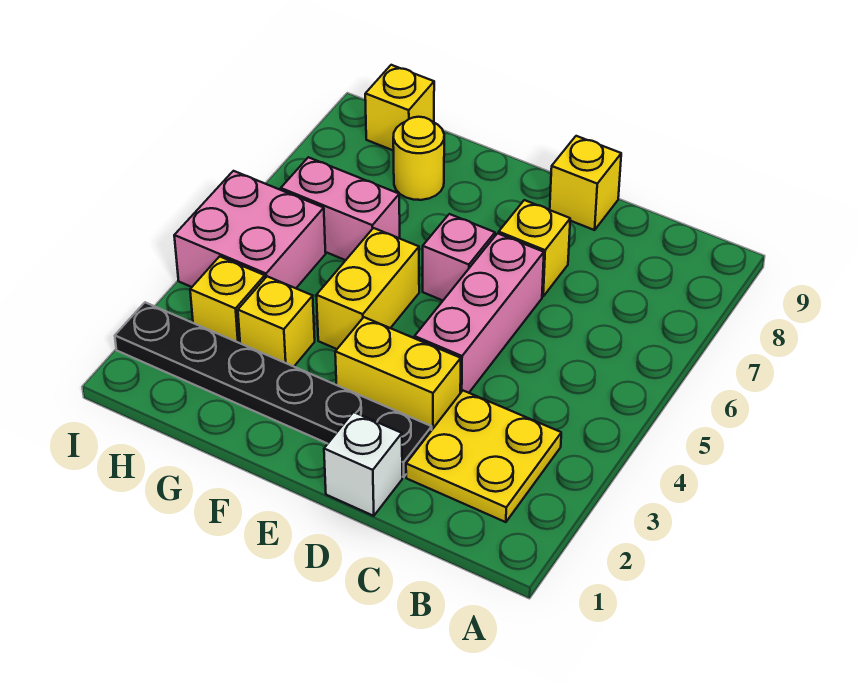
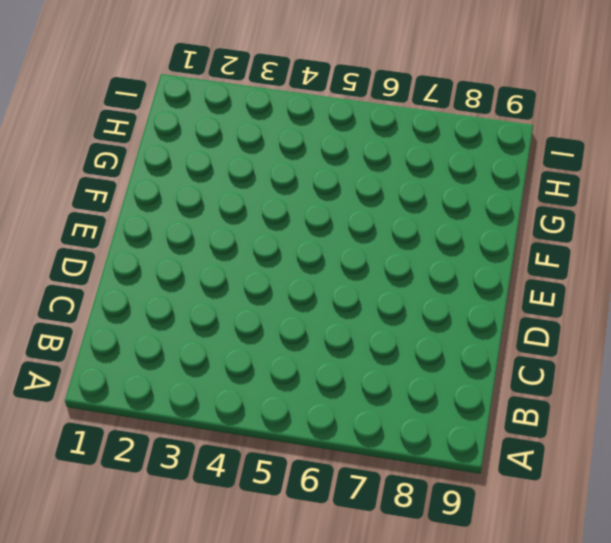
none -> yellow 2x2 plate [406,391,561,522]
none -> white 1x1 brick [324,412,402,516]
none -> black 1x6 plate [115,302,432,477]

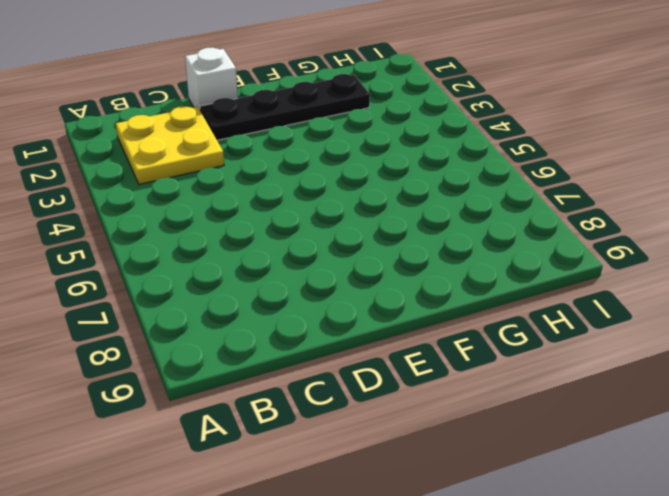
black 1x4 plate [200,74,370,140] -> black 1x6 plate [115,302,432,477]
none -> yellow 1x2 brick [335,317,461,429]
none -> pink 1x3 brick [415,233,544,393]
none -> yellow 1x1 brick [499,200,570,296]

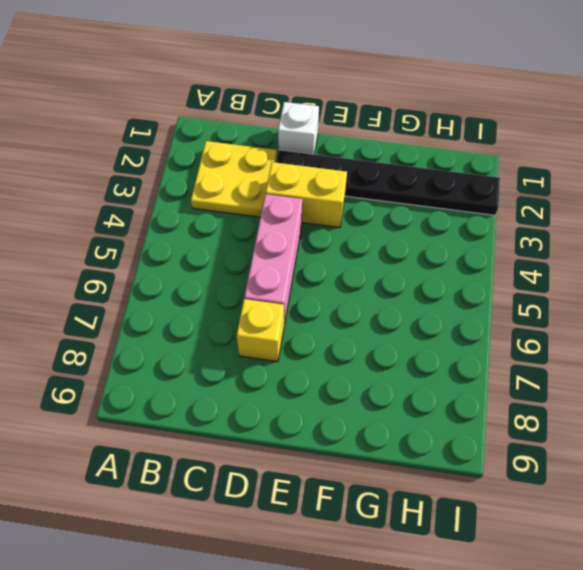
none -> yellow 1x1 brick [550,136,621,230]
none -> pink 1x1 brick [423,214,495,300]
none -> yellow 1x2 brick [316,228,419,349]

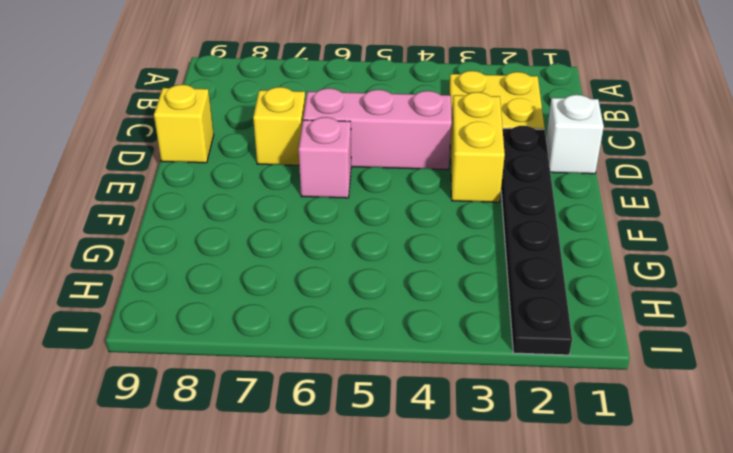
none -> yellow 1x2 brick [316,228,419,349]
none -> yellow 1x1 brick [238,276,315,367]
none -> pink 1x2 brick [281,157,400,260]

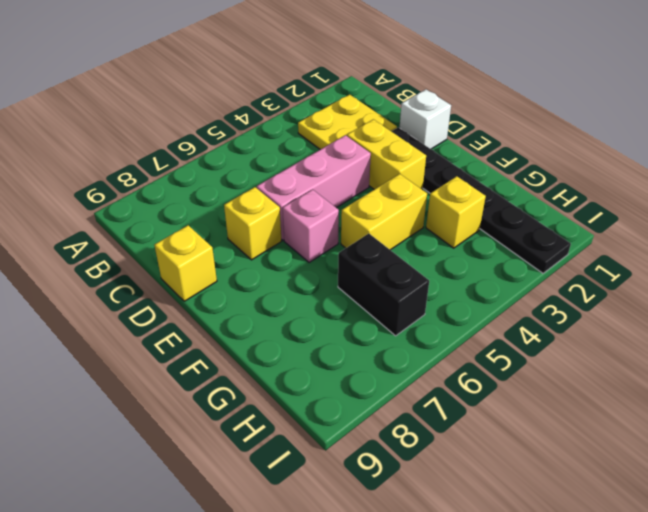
black 1x2 brick [338,234,429,336] -> pink 1x2 brick [281,157,400,260]
none -> yellow 1x1 round brick [393,117,444,200]
none -> yellow 1x1 brick [190,256,265,343]
none -> pink 2x2 brick [174,171,326,288]

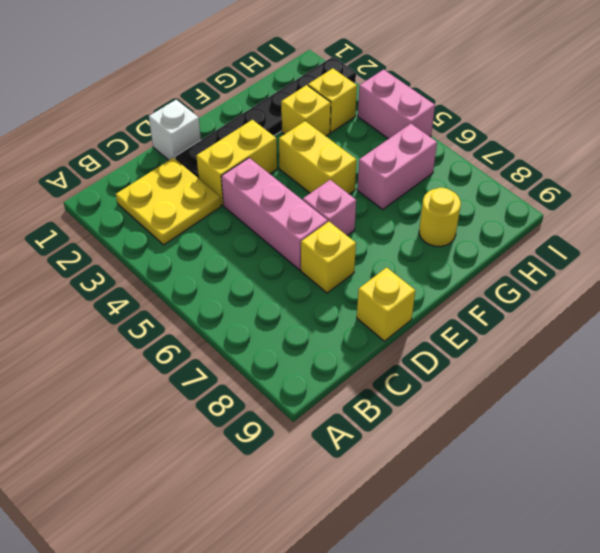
pink 1x2 brick [358,69,435,139] -> pink 2x2 brick [174,171,326,288]
none -> yellow 1x1 brick [365,65,434,151]

